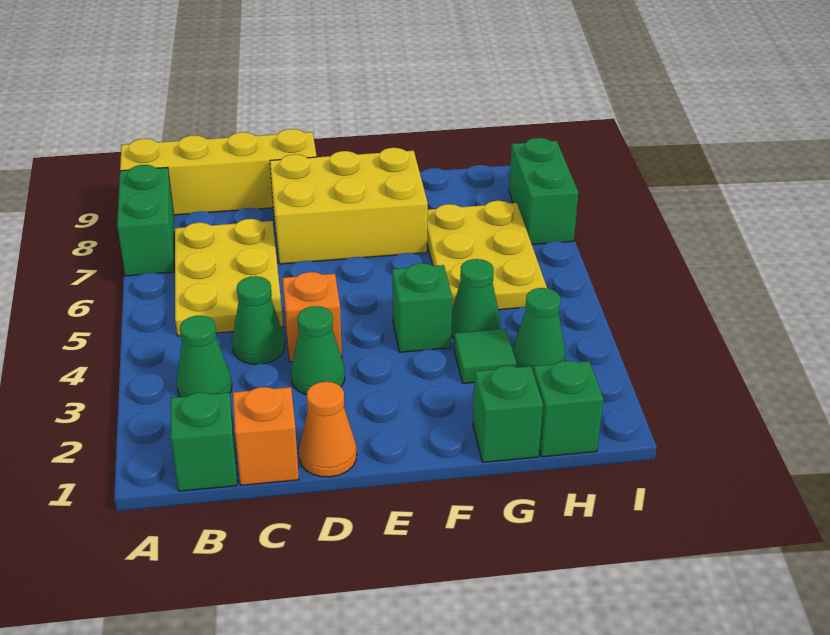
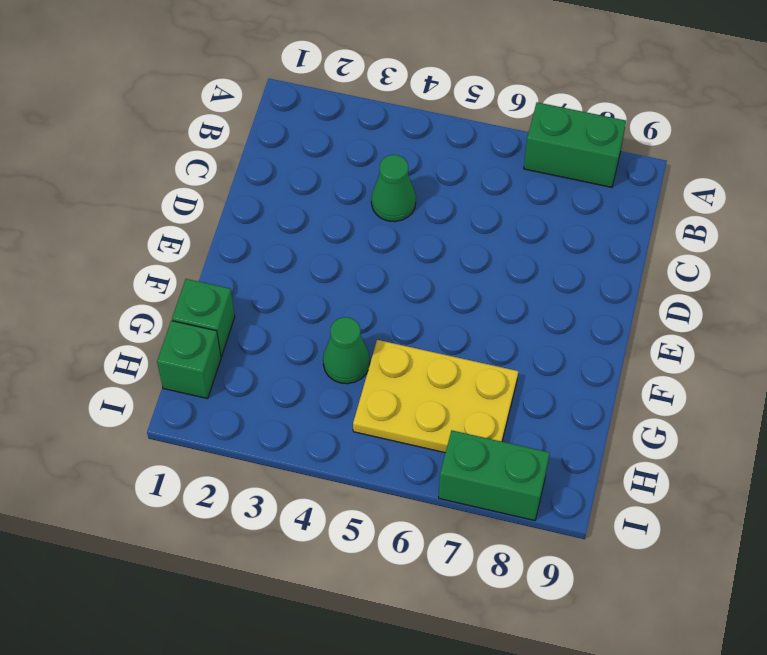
none -> yellow 1x4 brick [120,129,317,215]
none -> green 1x1 brick [171,392,237,491]
none -> green 1x1 cone [177,316,232,397]

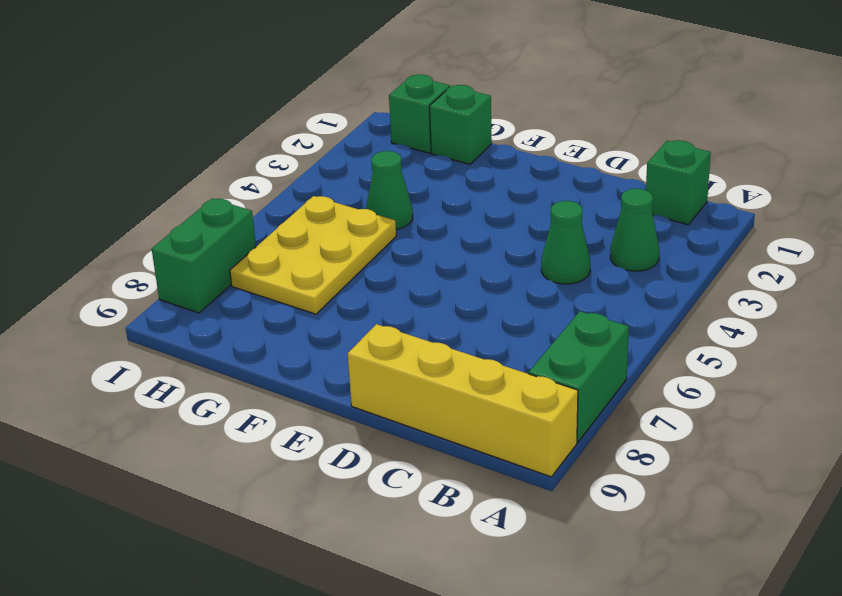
none -> yellow 2x3 plate [175,219,283,336]
none -> orange 1x1 brick [233,387,299,485]
none -> orange 1x1 cone [299,382,357,477]

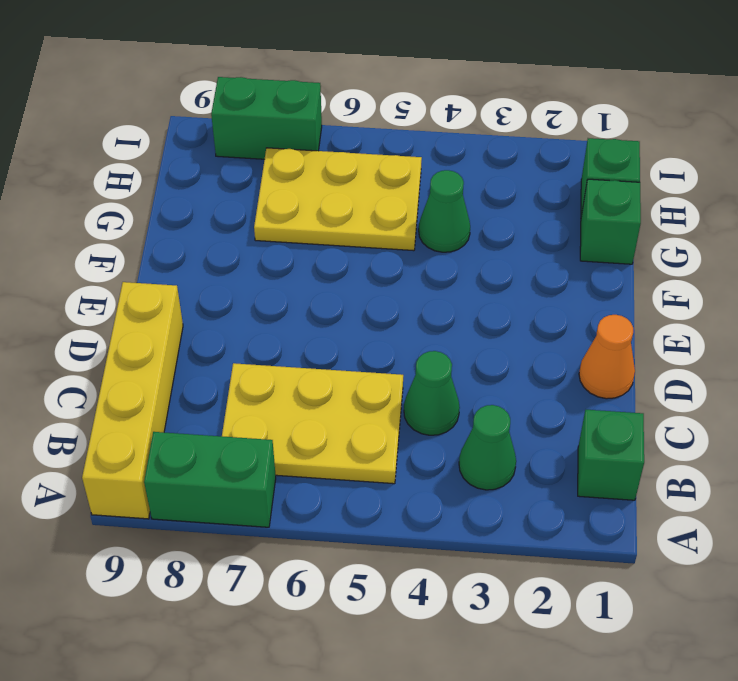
none -> orange 1x1 brick [233,387,299,485]
none -> green 1x1 cone [291,306,345,395]
none -> orange 1x1 brick [283,272,342,362]

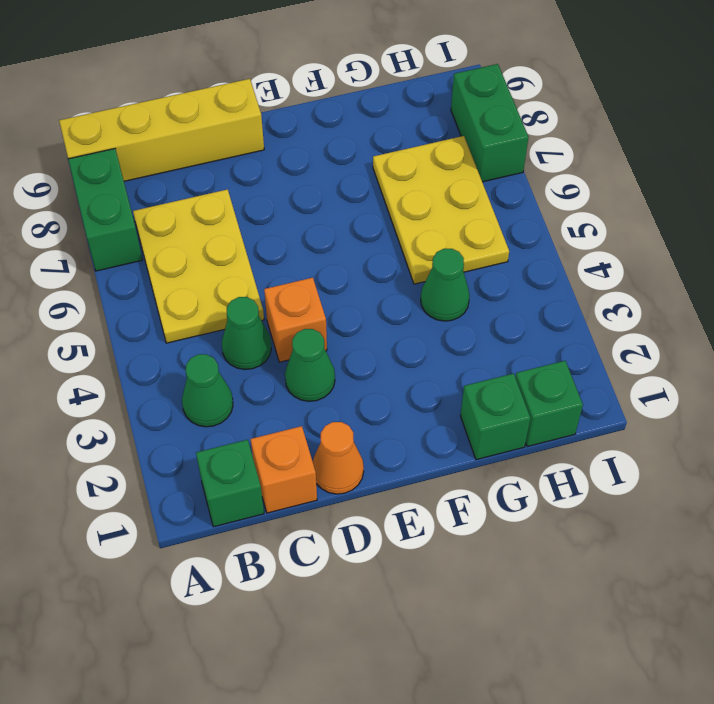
none -> yellow 2x3 brick [270,148,428,264]
none -> green 1x1 brick [392,263,452,352]
none -> green 1x1 tile [454,329,516,384]

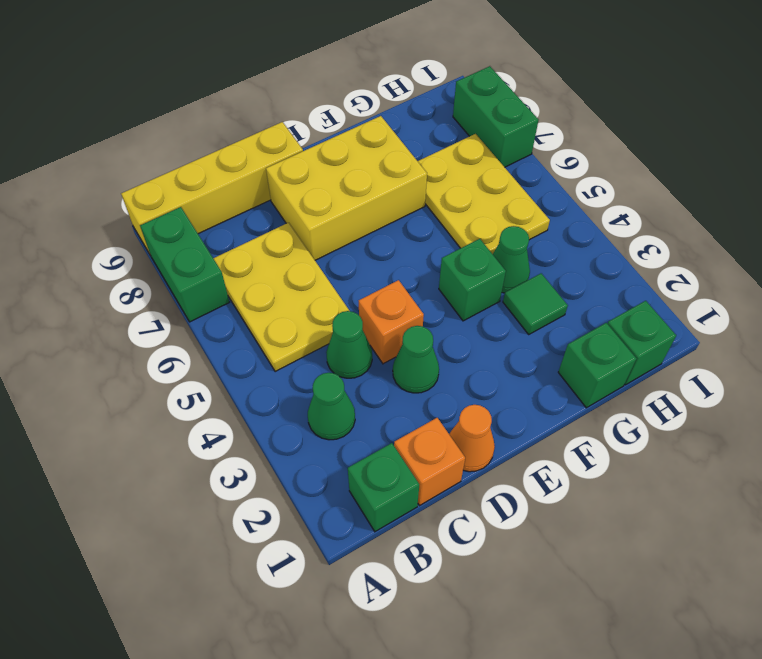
none -> green 1x1 cone [513,288,565,371]

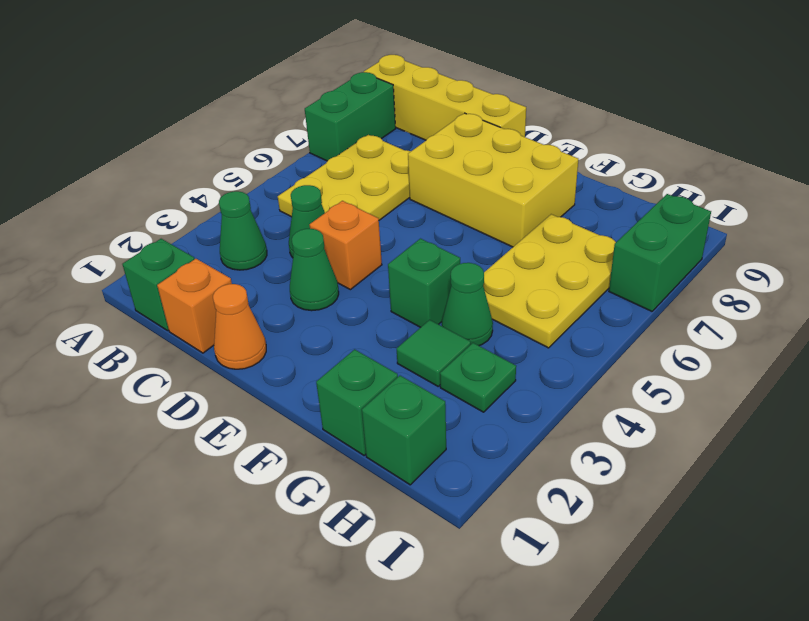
green 1x1 plate [440,343,516,412] -> green 1x1 cone [513,288,565,371]

